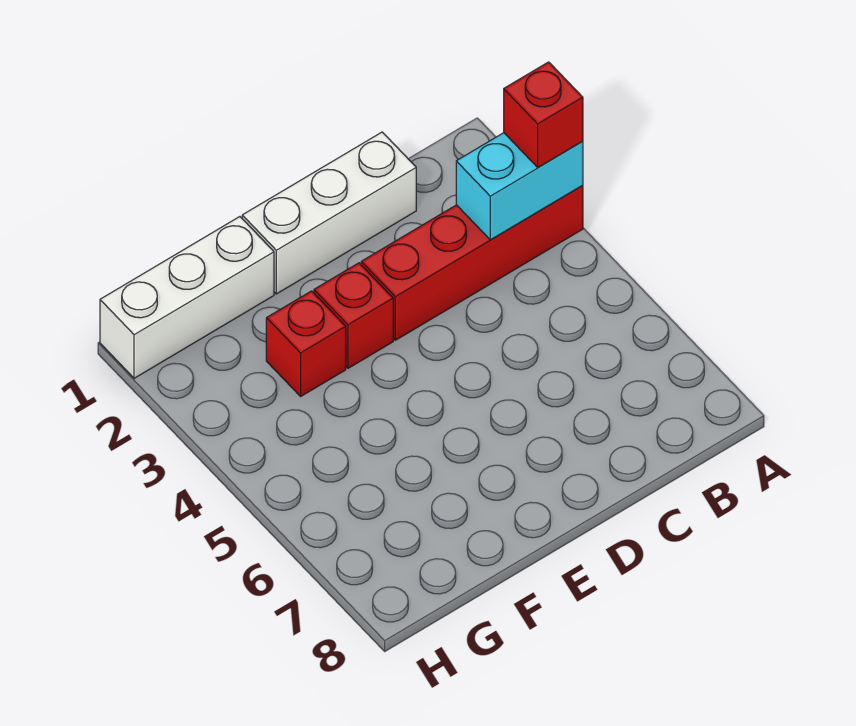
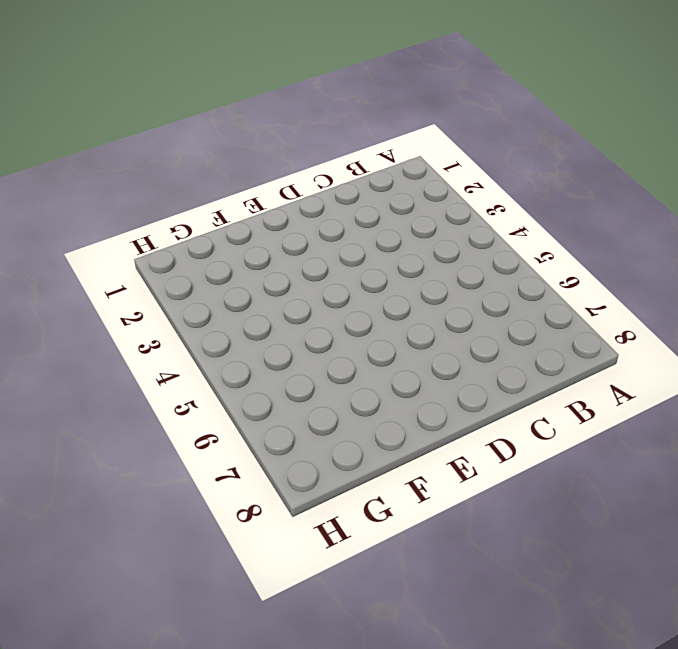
none -> red 1x4 brick [361,186,583,340]
none -> white 1x3 brick [242,132,416,294]

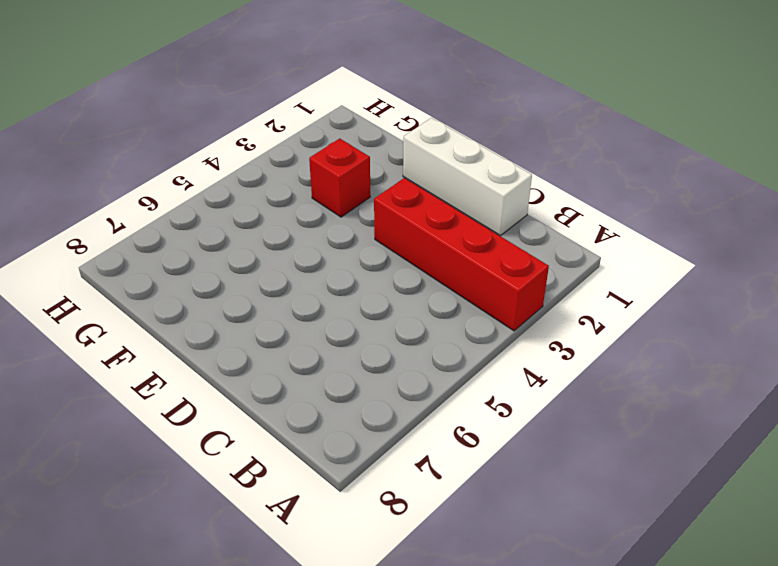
none -> red 1x1 brick [314,263,393,368]
none -> white 1x3 brick [100,217,274,378]

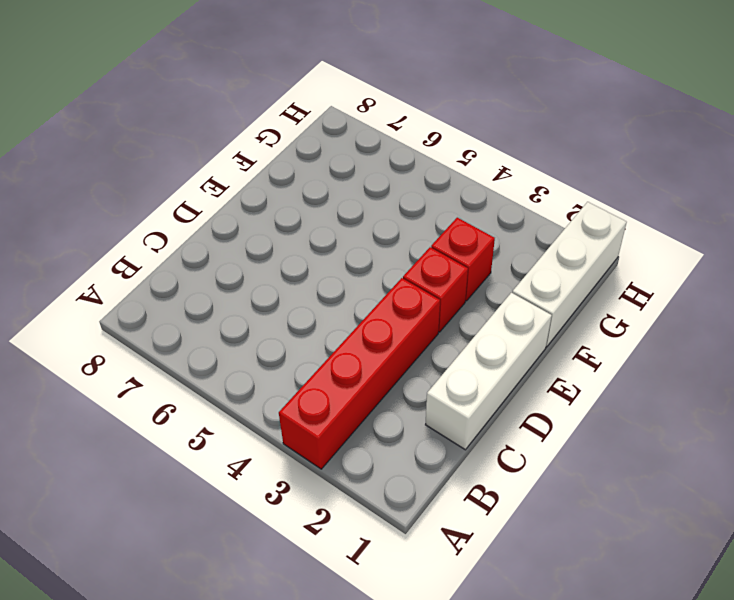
none -> cyan 1x2 brick [456,133,583,240]
none -> red 1x1 brick [504,62,583,167]

